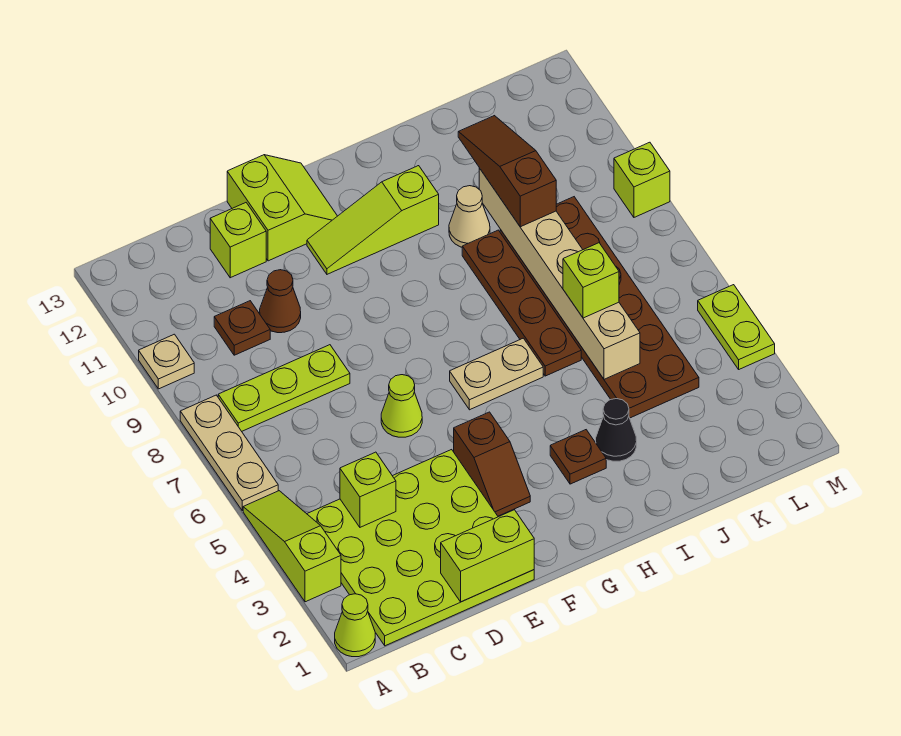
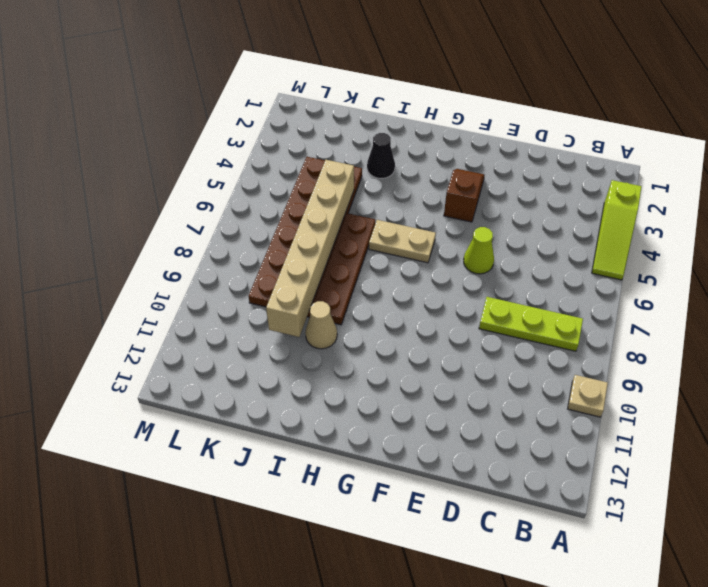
none -> lime 1x1 cone [335,594,375,657]
none -> tan 1x3 plate [180,395,278,510]
none -> lime 4x4 plate [307,450,534,646]

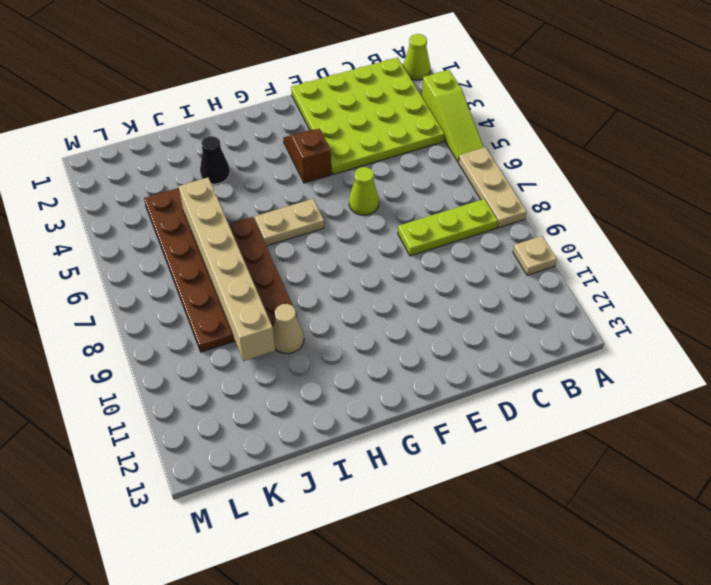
none -> brown 1x1 plate [214,301,270,355]
none -> brown 1x1 cone [260,270,301,333]
none -> lime 1x1 brick [210,203,266,278]

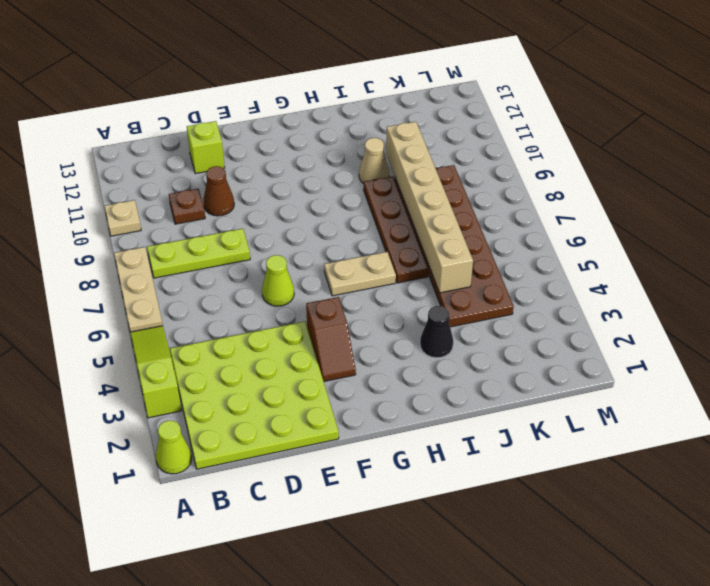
none -> lime 2x2 slope [227,155,337,261]
none -> lime 1x3 slope [307,166,439,274]
none -> brown 1x1 plate [550,430,606,484]

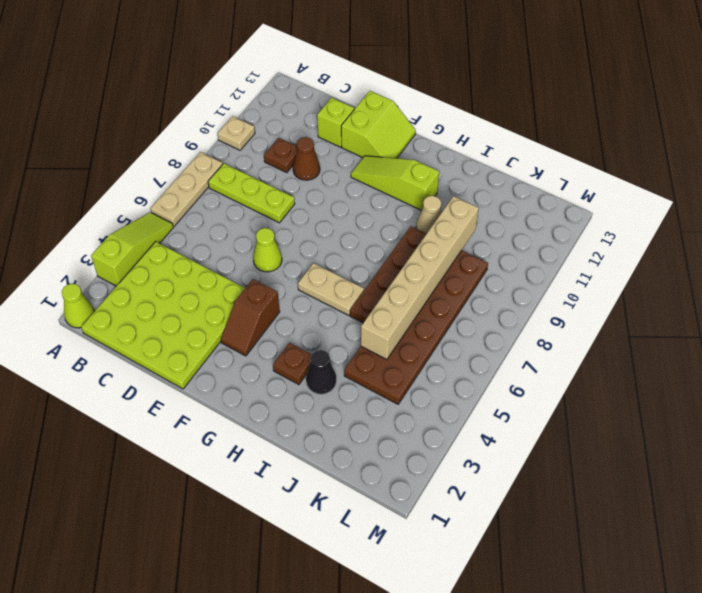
none -> lime 1x2 plate [698,285,775,369]
none -> lime 1x1 brick [614,142,670,217]
none -> lime 1x1 brick [340,452,396,527]

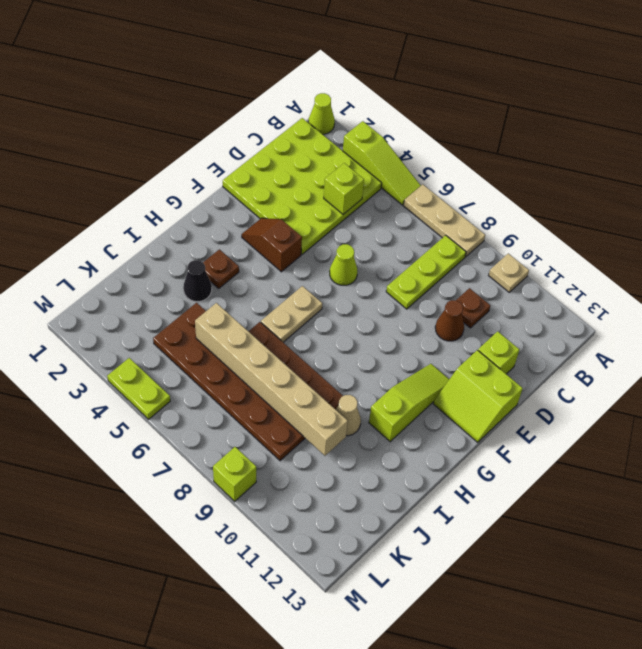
none -> lime 1x2 brick [441,510,534,602]
none -> lime 1x1 brick [563,243,619,318]
none -> brown 1x3 slope [458,116,556,227]

